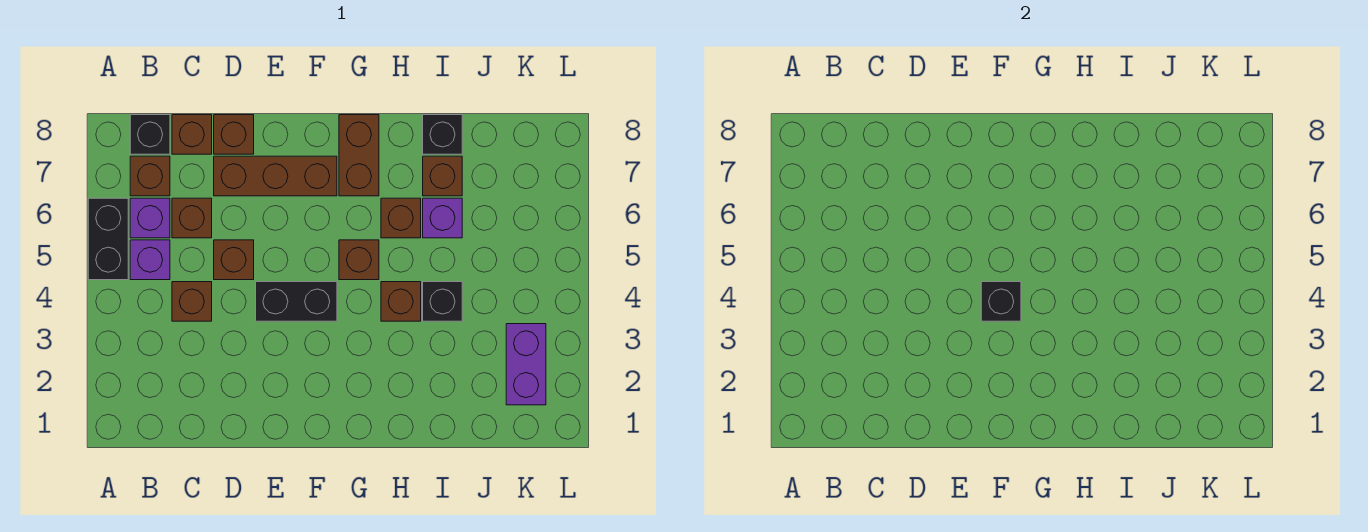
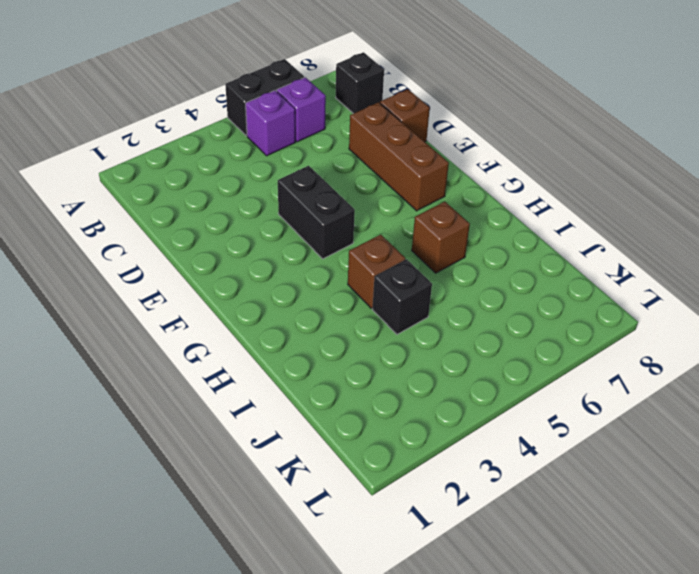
none -> brown 1x1 brick [130,156,170,196]
none -> brown 1x1 brick [172,282,212,321]
none -> brown 1x1 brick [172,198,212,238]

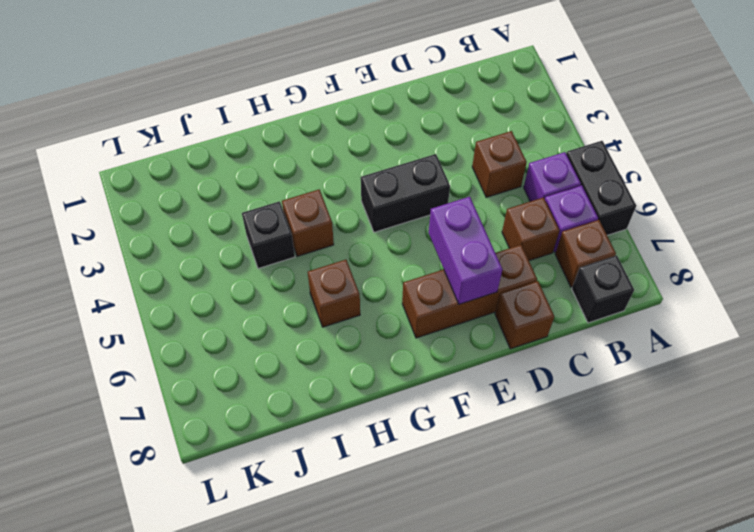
purple 1x2 brick [429,197,502,304] -> purple 1x2 brick moved to [506,324,546,405]
none -> brown 1x1 brick [172,115,212,154]
none -> brown 1x1 brick [214,240,254,280]
none -> brown 1x1 brick [339,240,379,280]

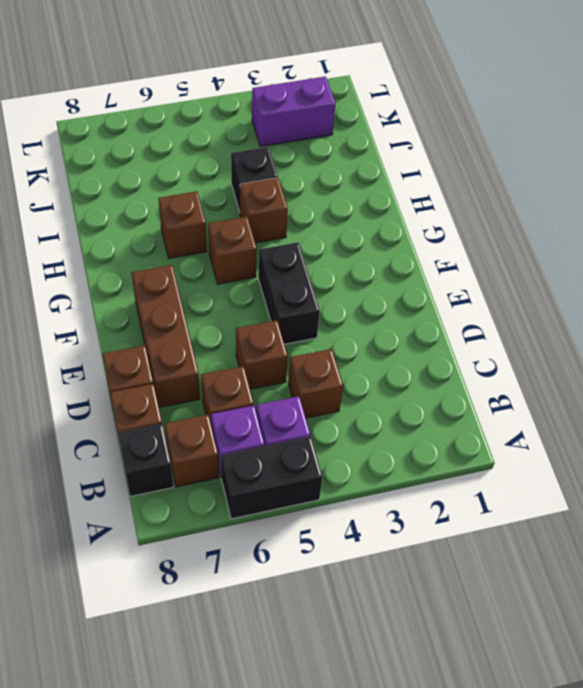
none -> brown 1x2 brick [339,115,379,196]
none -> purple 1x1 brick [423,198,462,238]
none -> brown 1x1 brick [423,156,462,196]

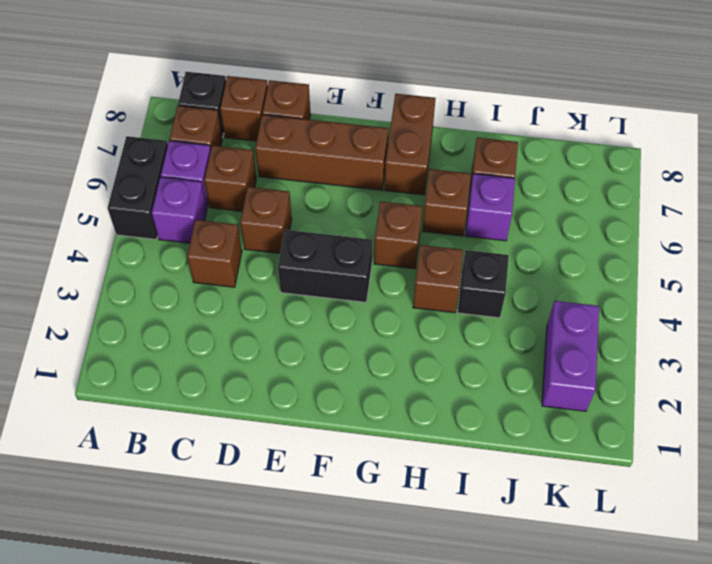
none -> black 1x1 brick [423,115,462,154]
none -> black 1x1 brick [981,282,1021,321]

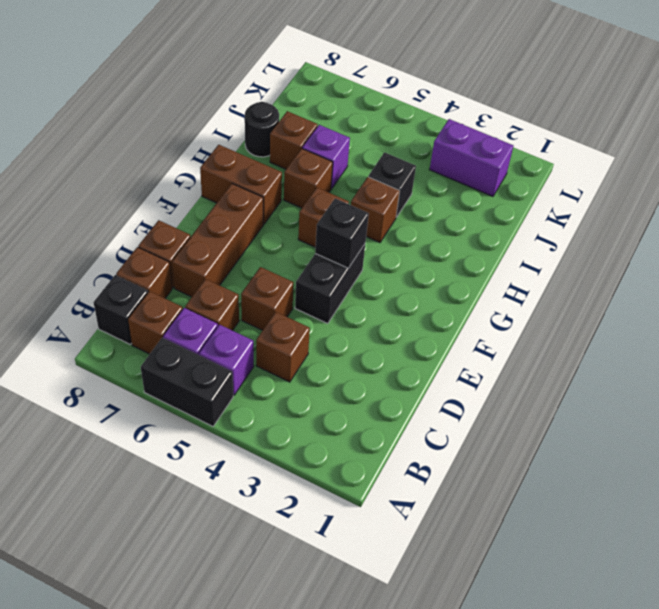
black 1x1 round brick [245,102,279,157] -> black 1x1 brick [423,115,462,154]

